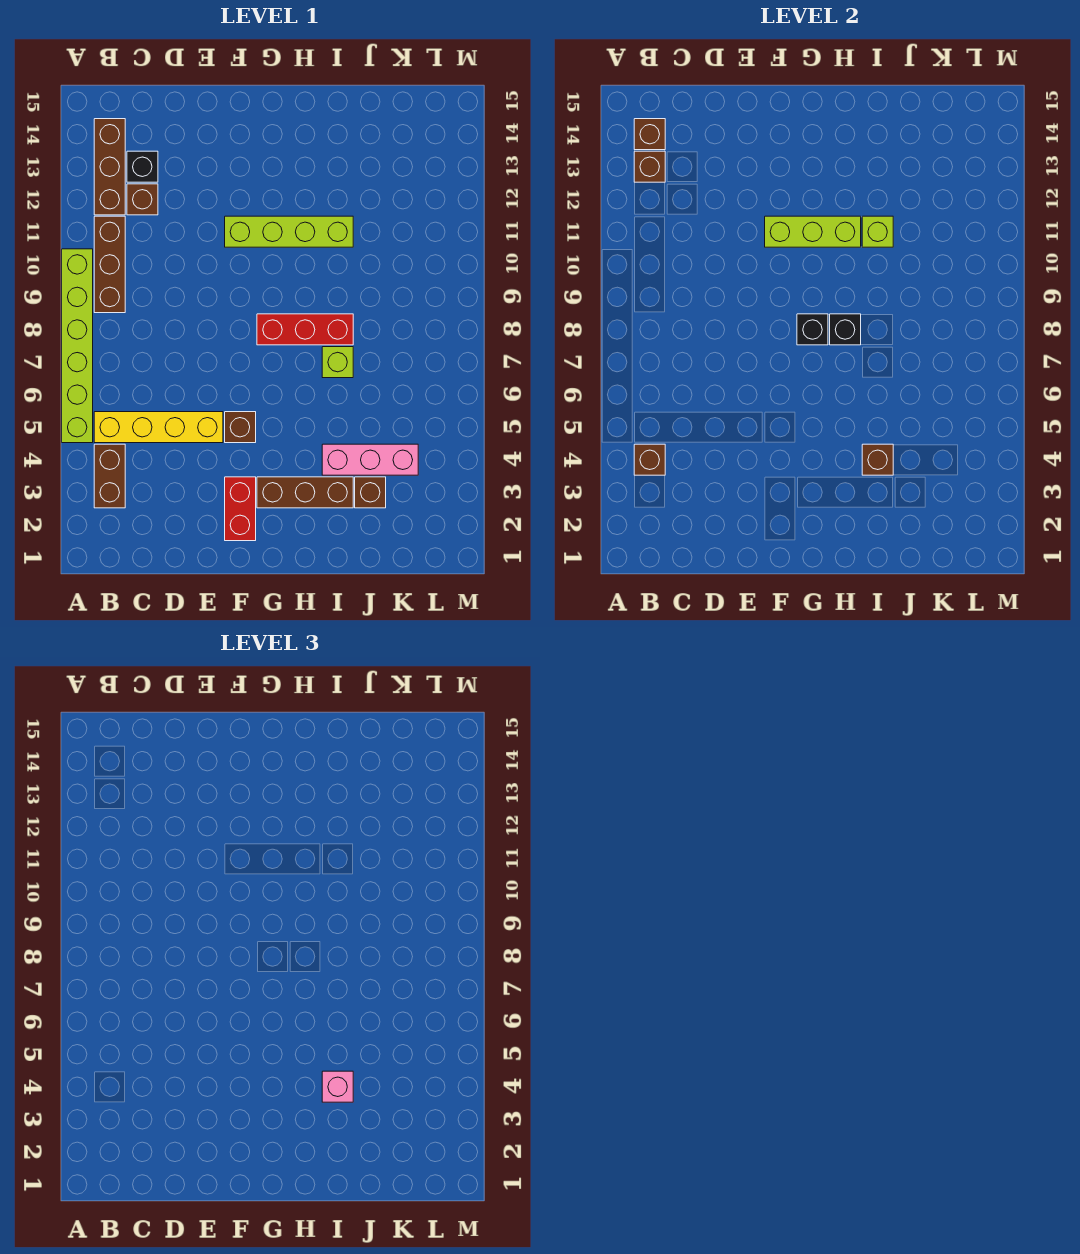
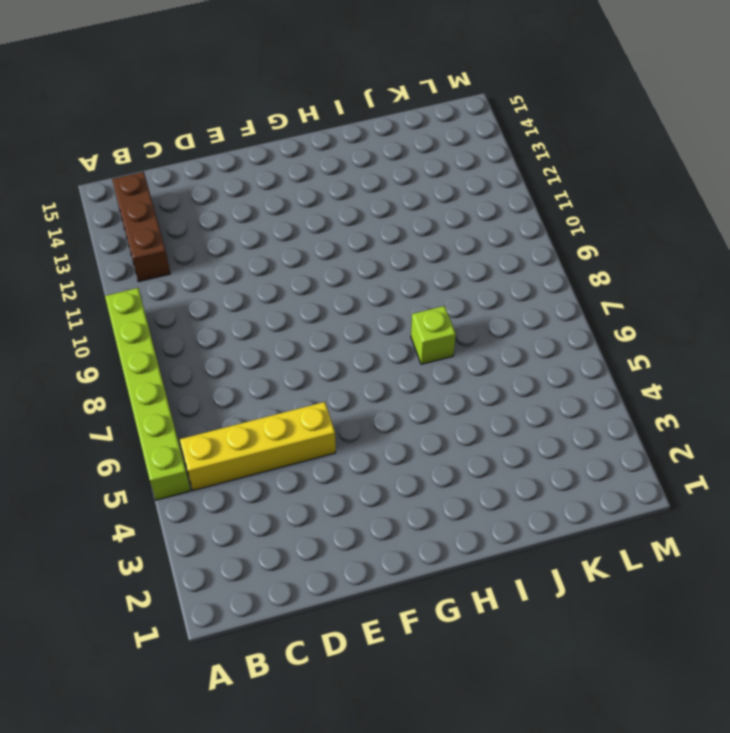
none -> brown 1x2 brick [94,444,125,508]
none -> brown 1x3 brick [94,216,125,313]
none -> brown 1x1 brick [127,184,158,215]

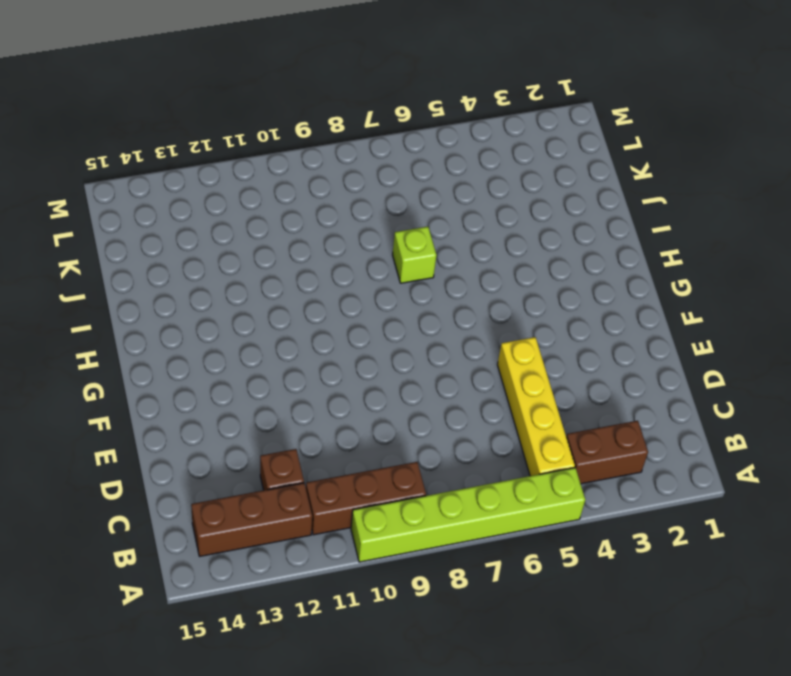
none -> black 1x1 brick [127,151,158,182]
none -> red 1x2 brick [225,477,256,541]
none -> brown 1x1 brick [225,412,256,443]

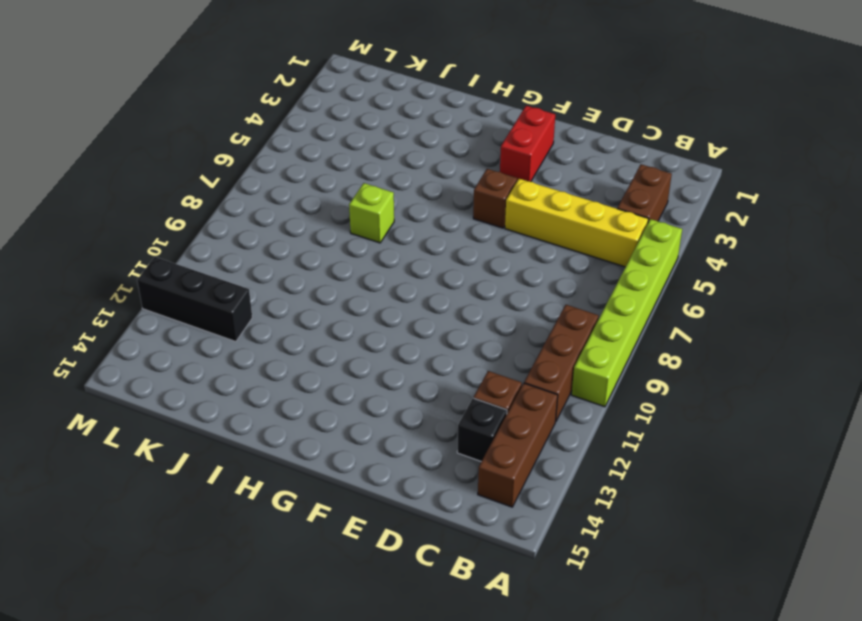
black 1x3 brick [137,257,252,342] -> none
none -> lime 1x4 brick [225,216,353,247]
none -> brown 1x3 brick [257,477,353,508]
none -> red 1x3 brick [257,314,353,345]

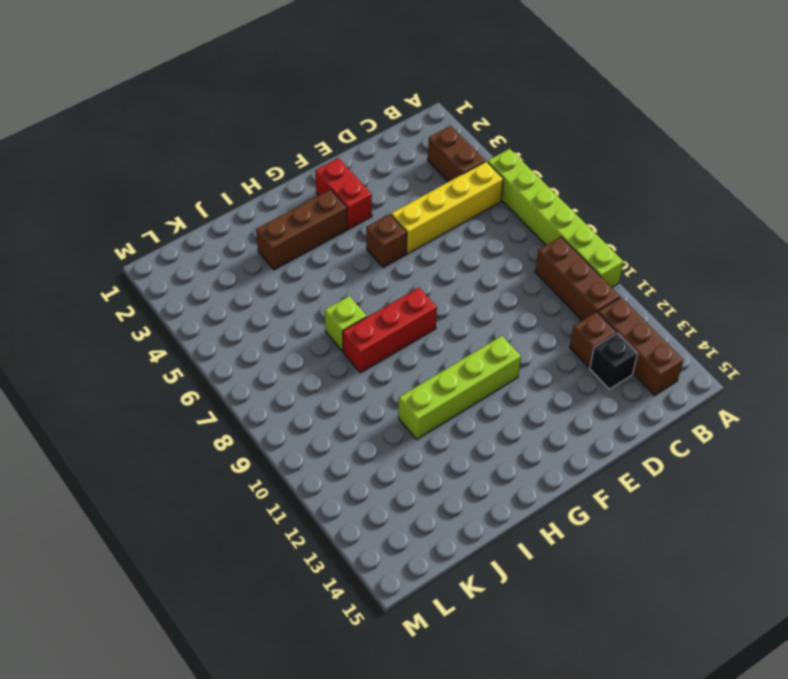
none -> pink 1x3 brick [322,444,418,475]
none -> brown 1x1 brick [355,477,386,508]
none -> brown 1x1 brick [634,444,665,475]

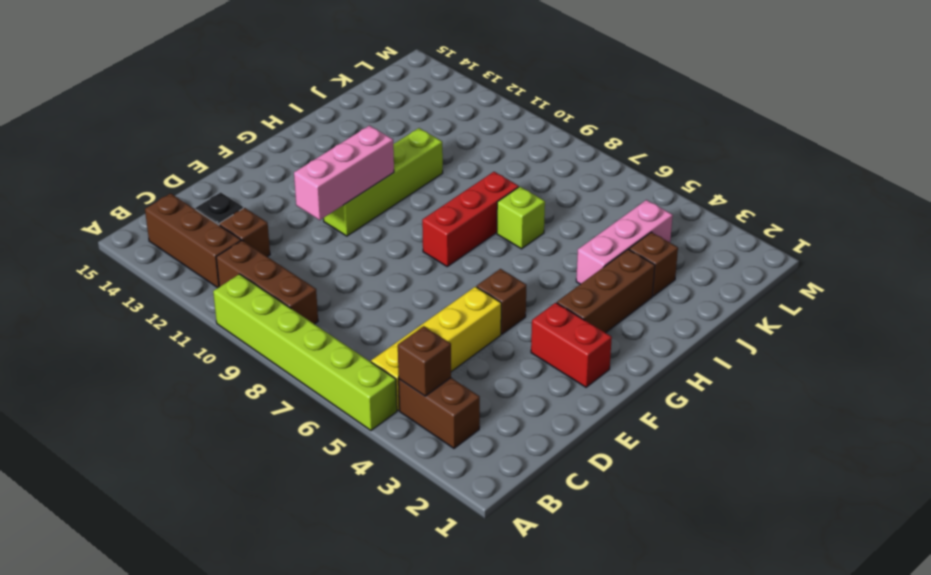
pink 1x3 brick [294,126,394,220] -> lime 1x3 brick [765,216,861,247]
none -> brown 1x1 brick [634,151,665,182]
none -> brown 1x1 brick [634,119,665,150]
none -> black 1x1 brick [797,314,828,345]

